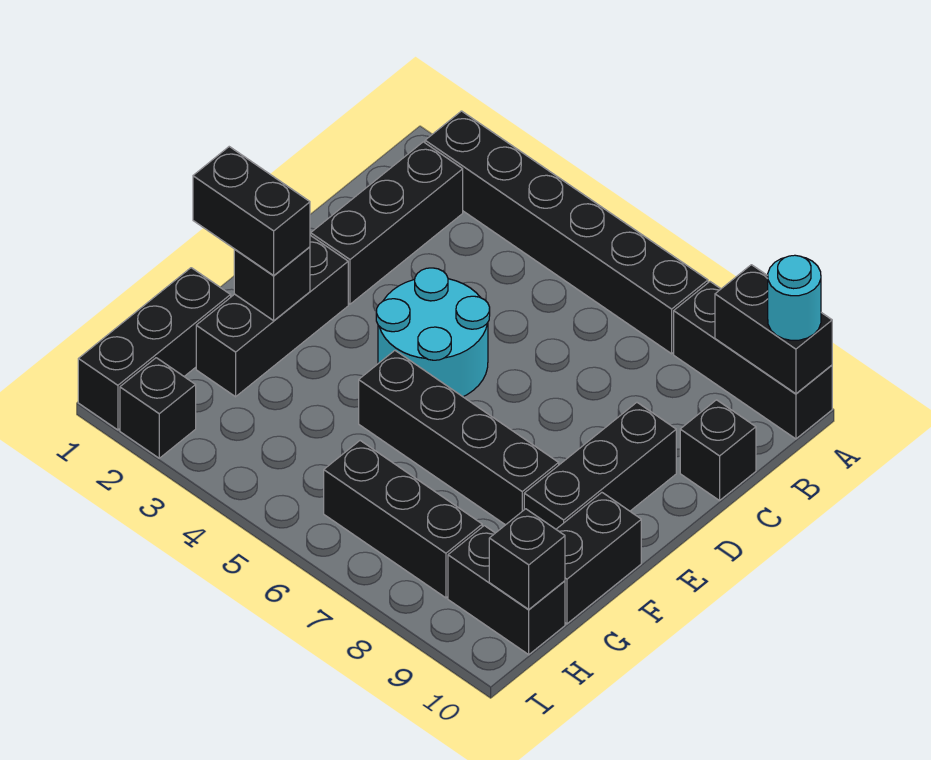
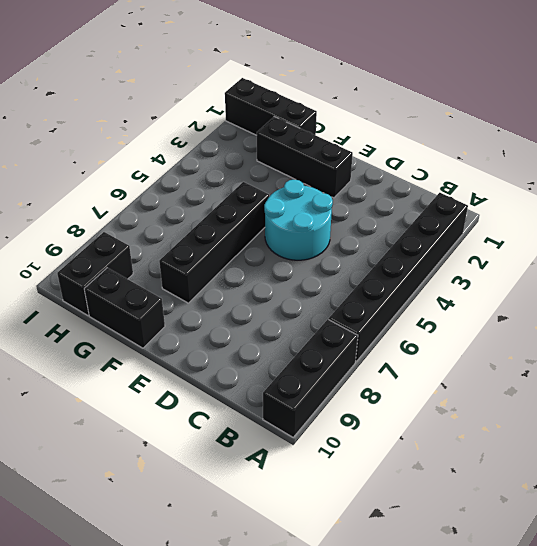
none -> black 1x3 brick [311,142,463,304]
none -> black 1x1 brick [680,400,756,500]
none -> black 1x3 brick [524,402,676,529]

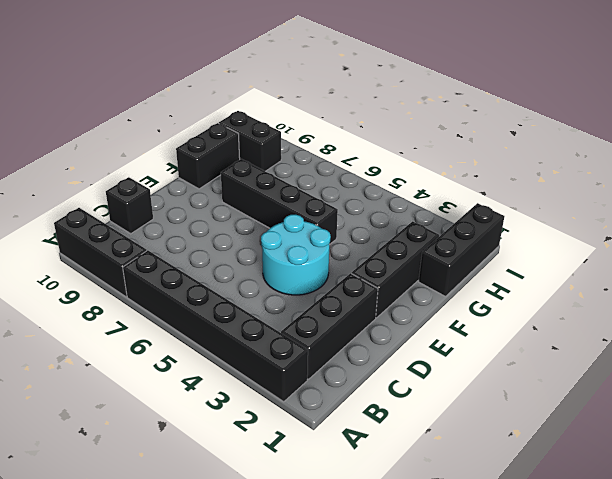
none -> black 1x3 brick [524,402,676,529]
none -> black 1x3 brick [324,441,482,598]
none -> black 1x1 brick [120,358,196,458]

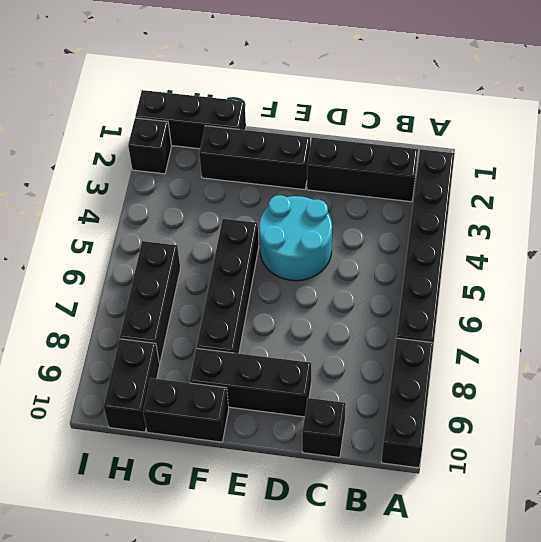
none -> black 1x2 brick [715,265,832,394]
none -> black 1x1 brick [234,247,310,321]
none -> black 1x1 brick [489,509,565,610]

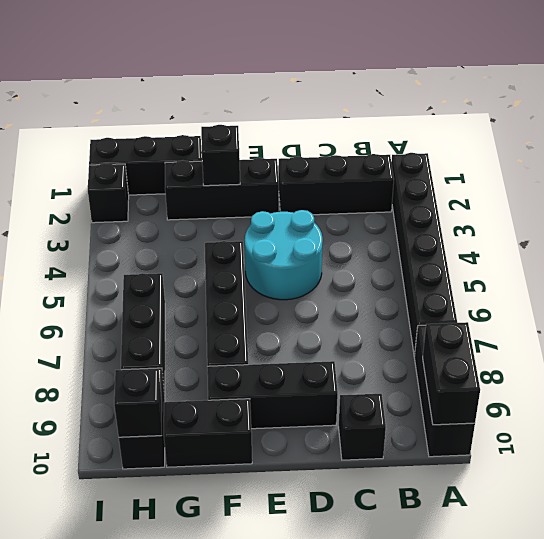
none -> cyan 1x1 round brick [768,255,821,340]
none -> black 1x2 brick [193,147,310,275]

